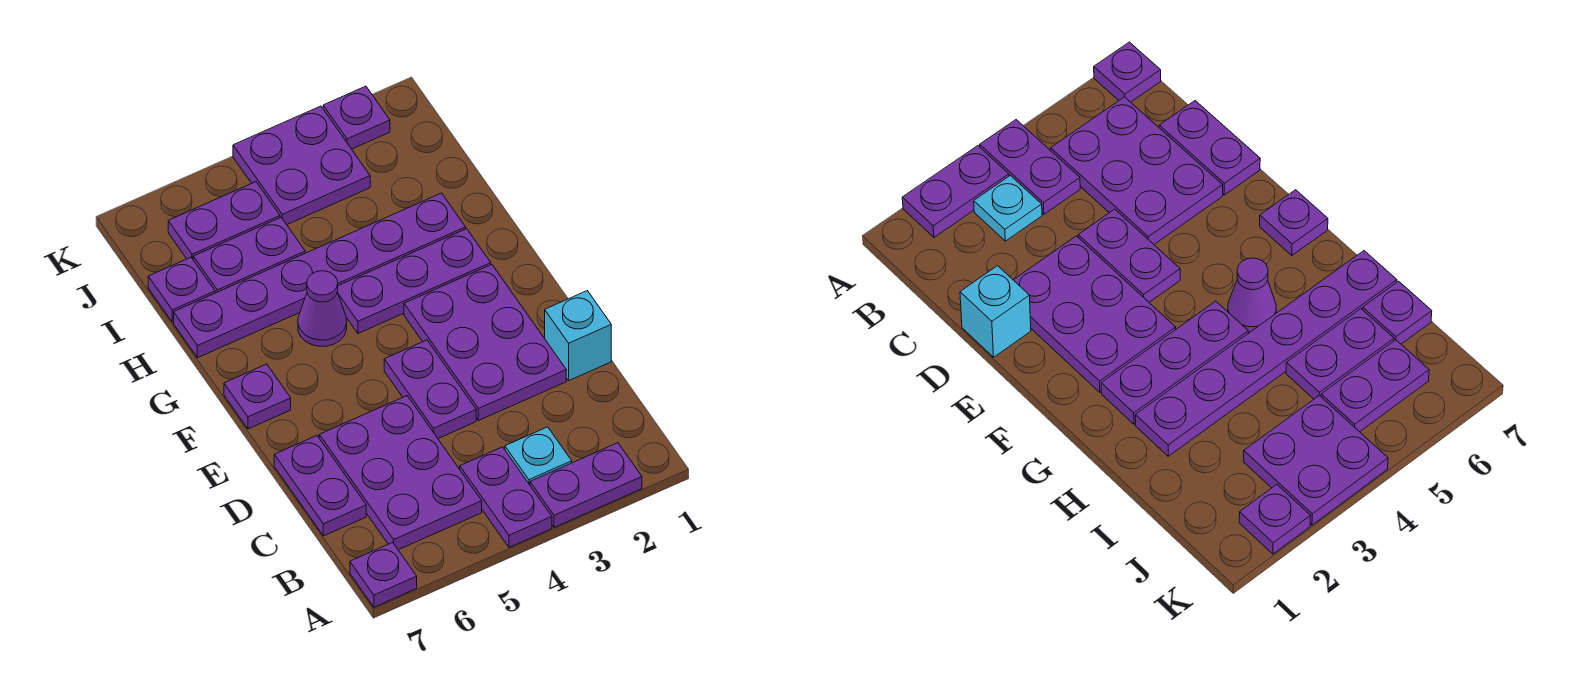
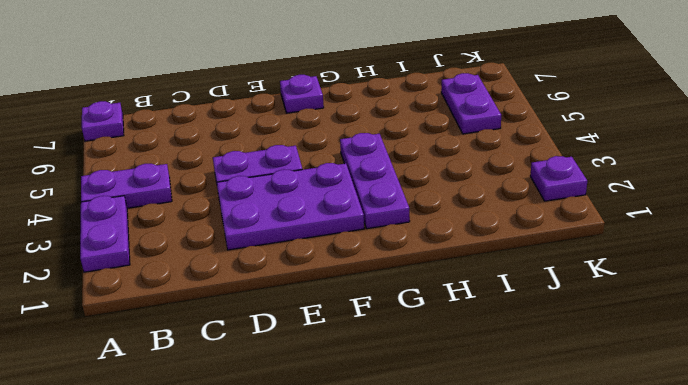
none -> cyan 1x1 plate [505,427,572,485]
none -> purple 2x3 plate [319,396,482,550]
none -> purple 1x2 plate [274,436,366,536]

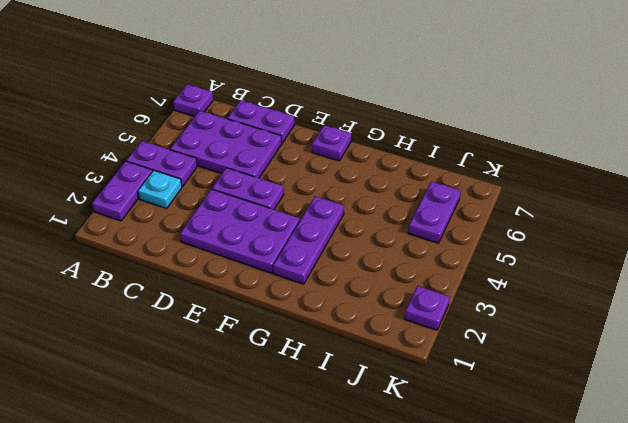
none -> cyan 1x1 brick [545,291,611,380]
none -> purple 1x1 cone [298,271,347,346]
none -> purple 1x6 plate [174,193,466,358]

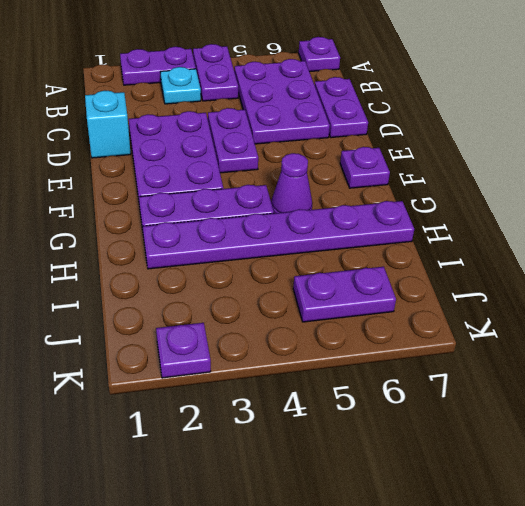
none -> purple 1x2 plate [193,218,305,293]
none -> purple 1x1 plate [148,257,215,322]
none -> purple 2x2 plate [233,106,370,225]

